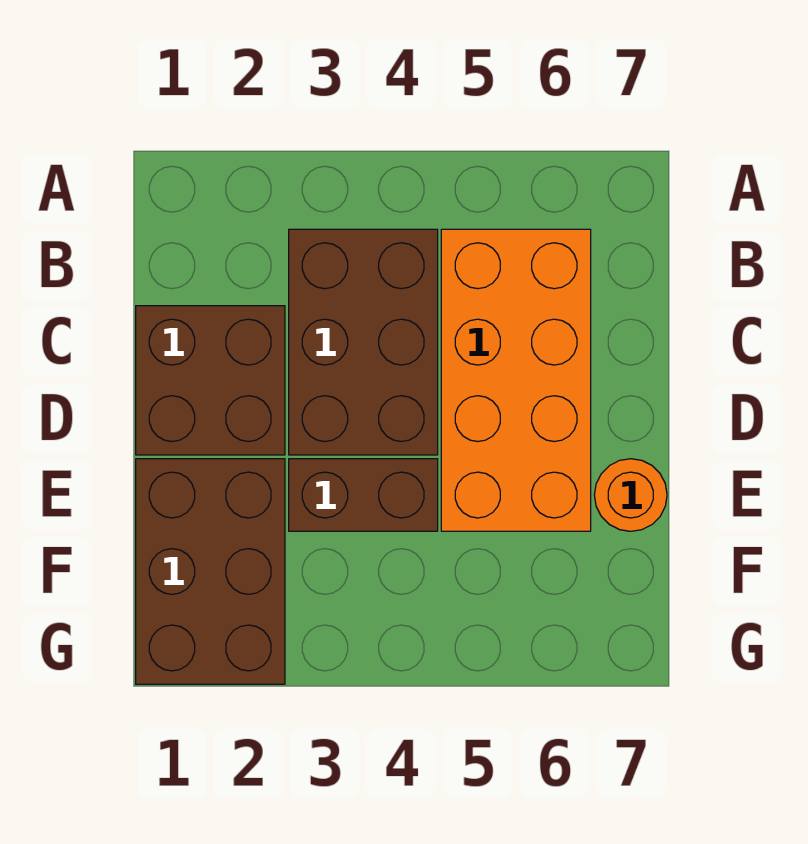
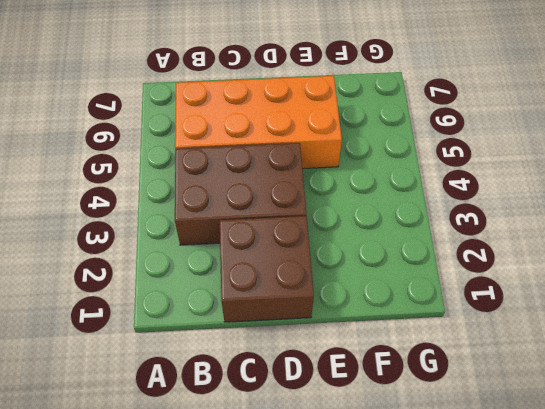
none -> brown 2x3 brick [136,459,285,684]
none -> brown 1x2 brick [289,459,438,531]

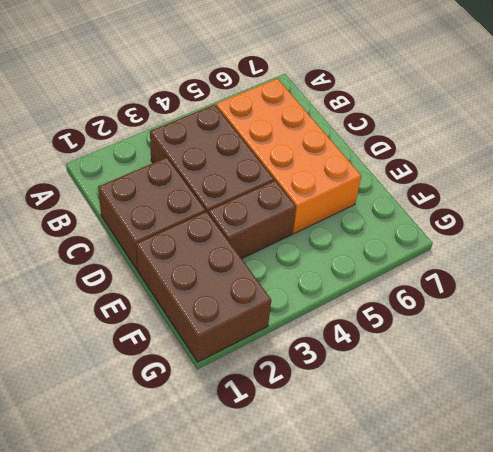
none -> orange 1x1 round brick [594,459,667,531]

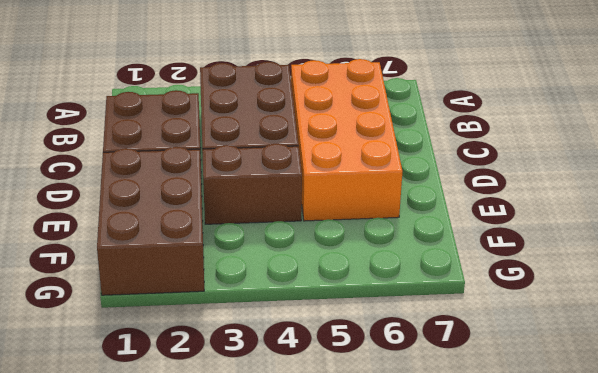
none -> orange 1x1 round brick [594,459,667,531]

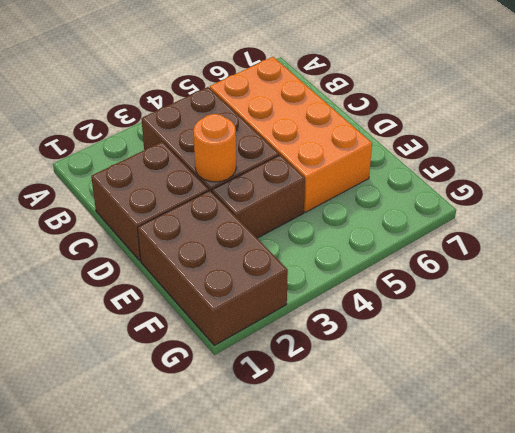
orange 1x1 round brick [194,114,236,182] -> orange 1x1 round brick moved to [594,459,667,531]

